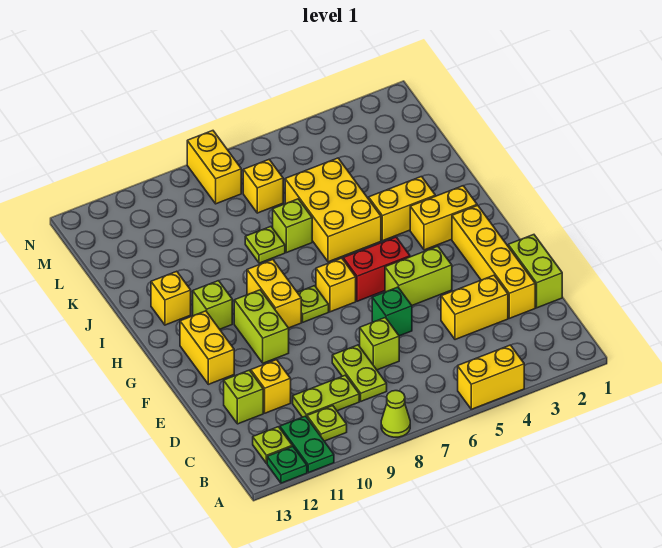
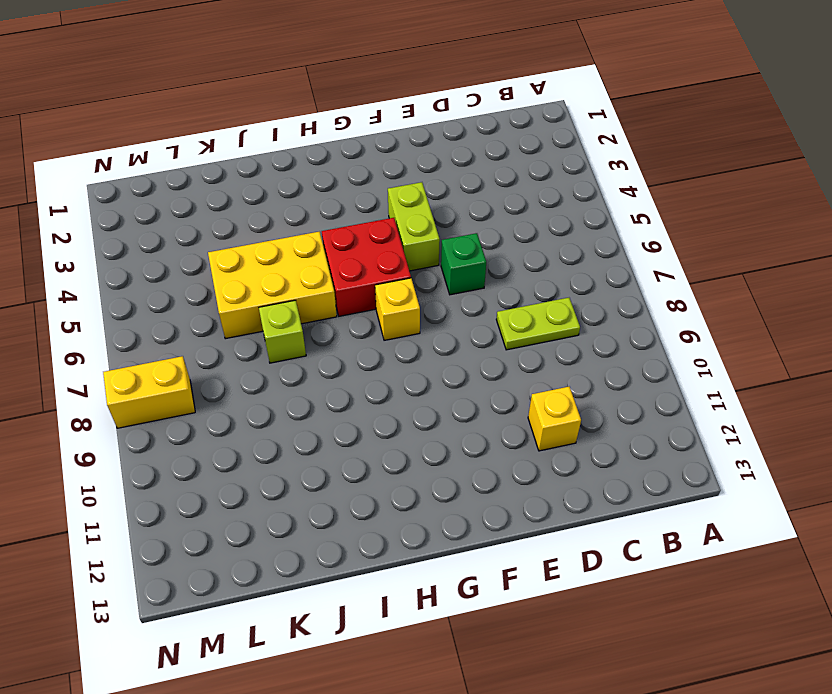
red 2x2 brick [322,218,411,316] -> red 1x2 brick [343,237,410,301]
none -> yellow 1x2 brick [458,345,524,409]
none -> lime 1x1 cone [381,391,410,437]
none -> green 1x2 plate [280,416,334,473]
none -> green 1x1 plate [267,446,307,483]

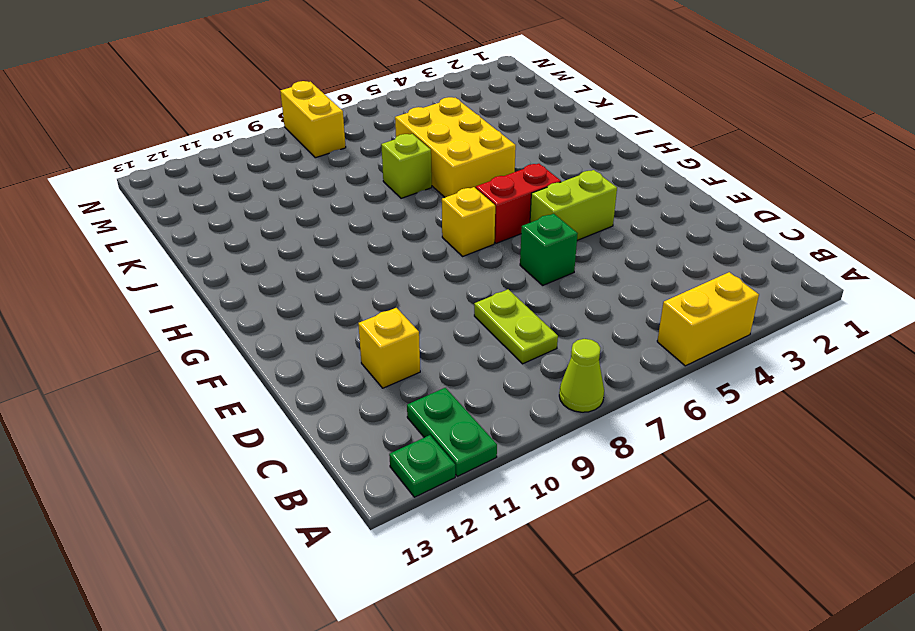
none -> lime 1x1 plate [307,406,347,441]
none -> lime 1x1 plate [253,427,292,464]
none -> lime 1x2 plate [293,375,359,417]
none -> lime 1x2 brick [508,235,562,308]

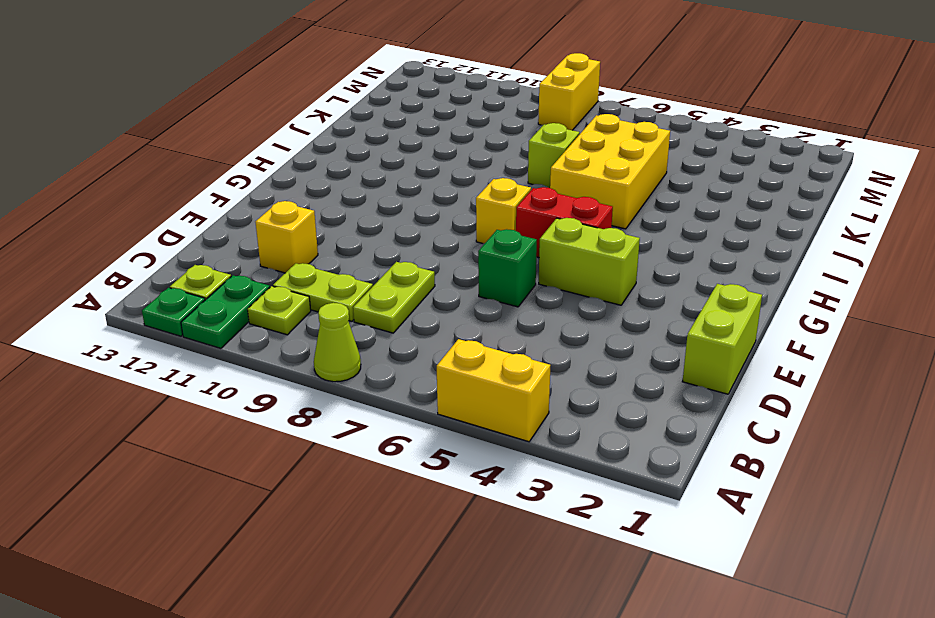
none -> yellow 1x4 brick [452,205,535,318]
none -> yellow 1x2 brick [441,275,508,340]
none -> lime 1x1 brick [360,318,399,370]
none -> lime 1x1 brick [224,370,263,424]

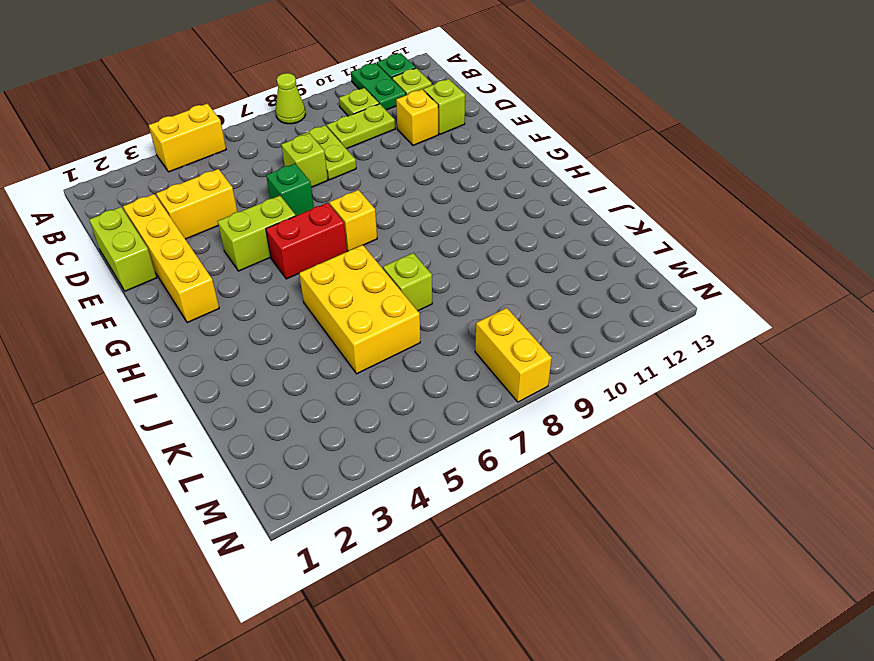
none -> lime 1x2 brick [234,290,289,363]
none -> yellow 1x2 brick [180,311,234,384]
none -> lime 1x1 plate [297,286,329,322]
none -> yellow 1x2 brick [247,260,301,328]

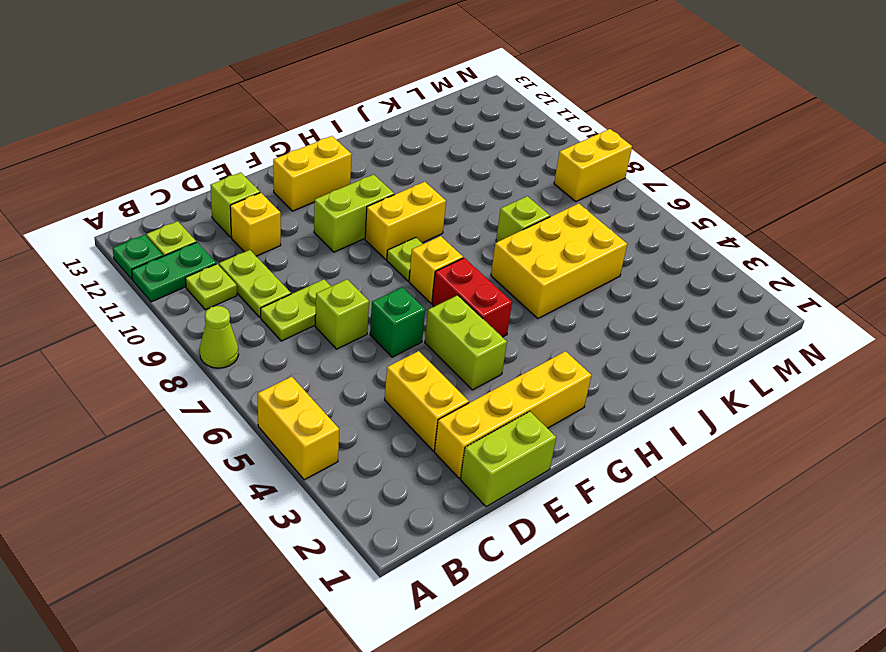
none -> yellow 1x2 brick [410,186,477,250]
none -> lime 1x1 brick [193,281,232,329]
none -> yellow 1x2 brick [369,177,435,241]
none -> yellow 1x1 brick [151,271,191,325]

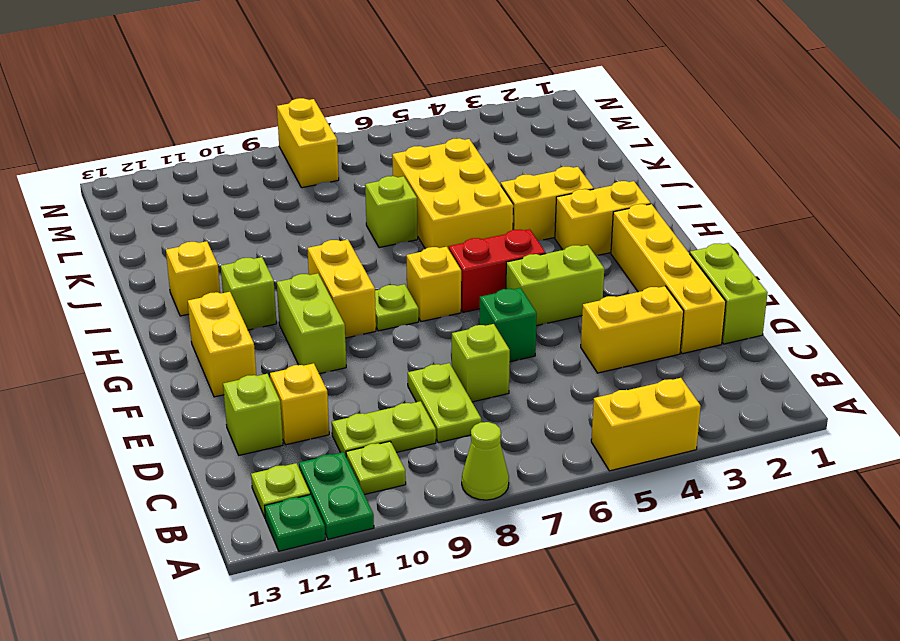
none -> lime 1x1 plate [245,227,285,263]
none -> yellow 1x1 brick [243,159,283,213]

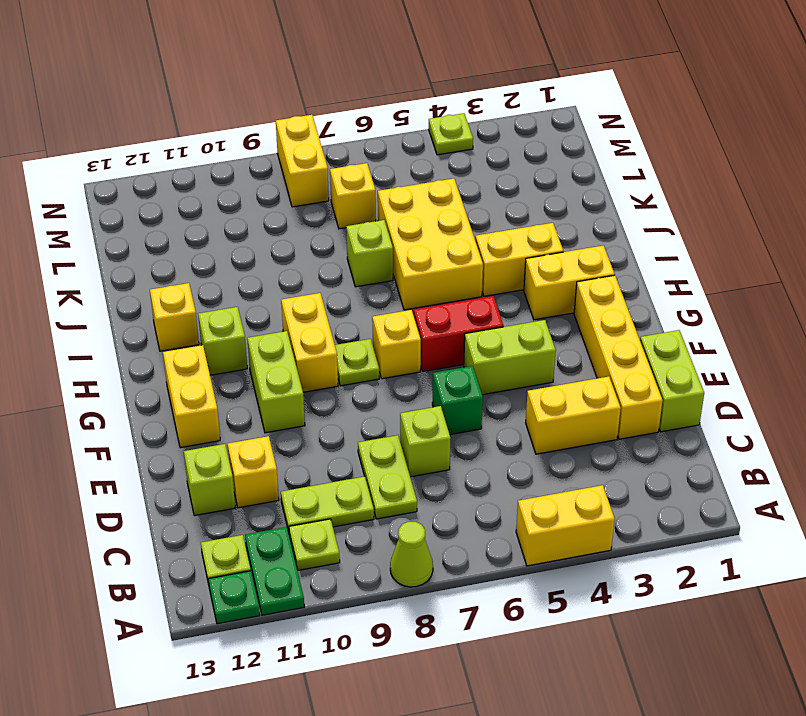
lime 1x1 plate [429,113,473,155] -> lime 1x1 plate moved to [245,227,285,263]

